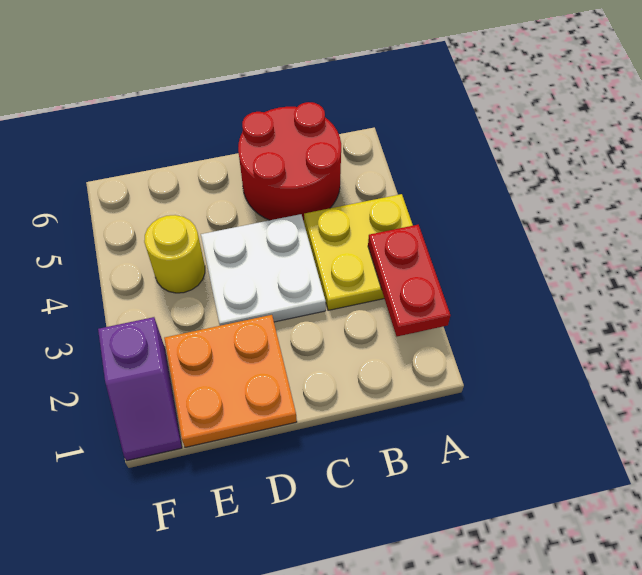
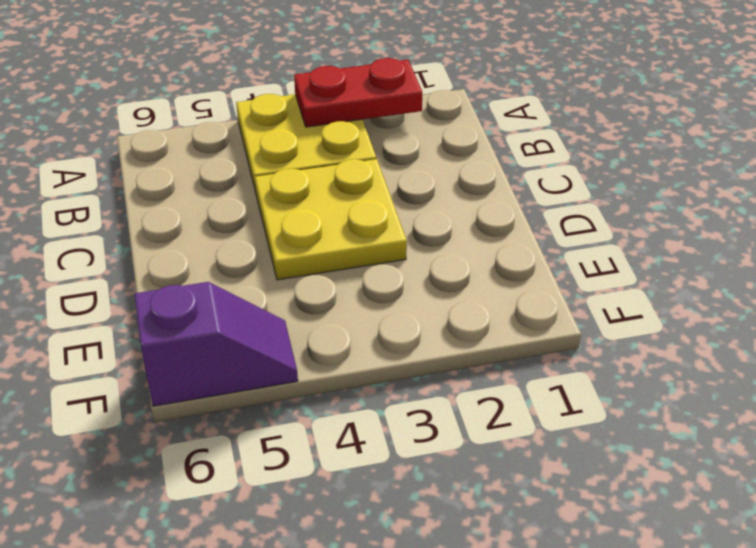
yellow 2x2 plate [255,159,407,280] -> white 2x2 plate [201,214,326,326]
purple 1x2 slope [134,282,298,406] -> purple 1x2 slope moved to [98,317,182,461]
none -> red 2x2 round brick [238,102,341,221]
none -> orange 2x2 plate [164,315,297,447]

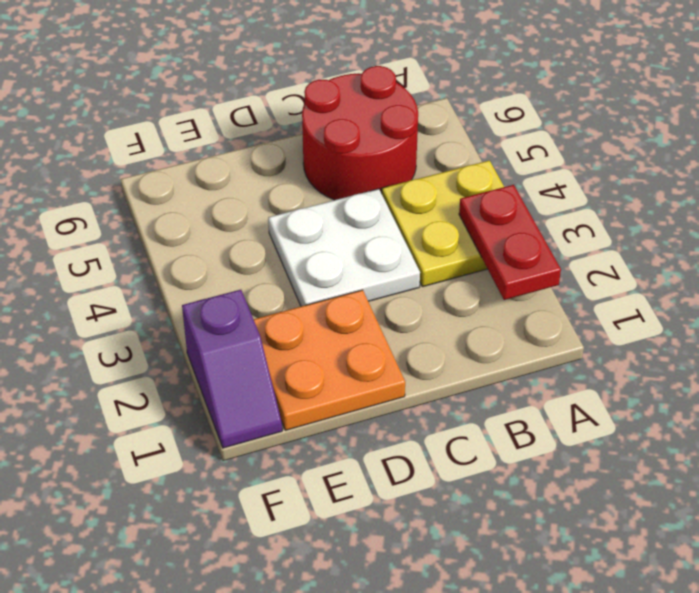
none -> yellow 1x1 round brick [144,215,205,293]

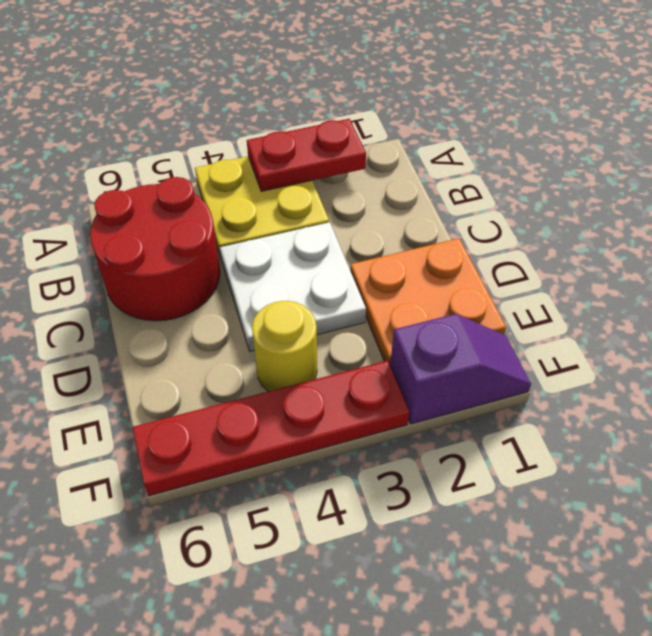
red 1x4 plate [132,361,409,496] -> none

